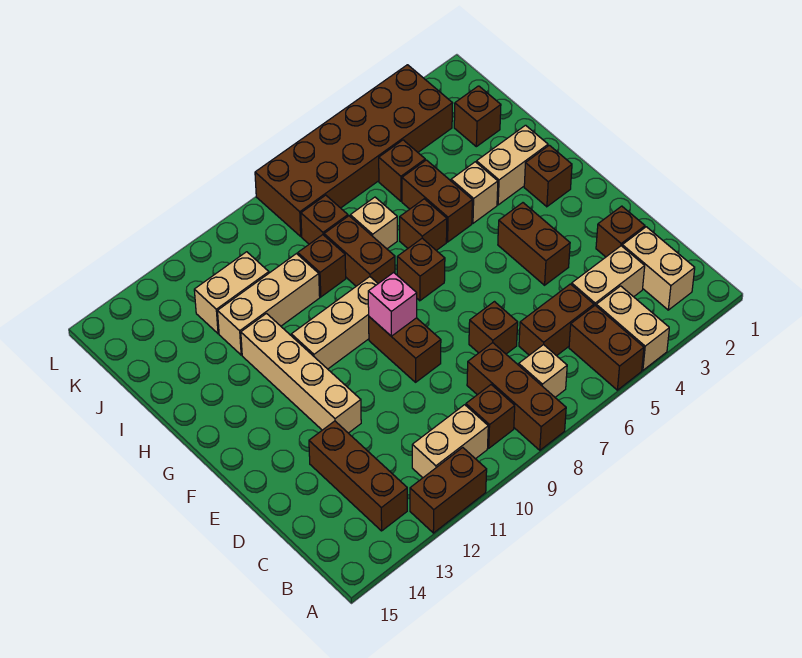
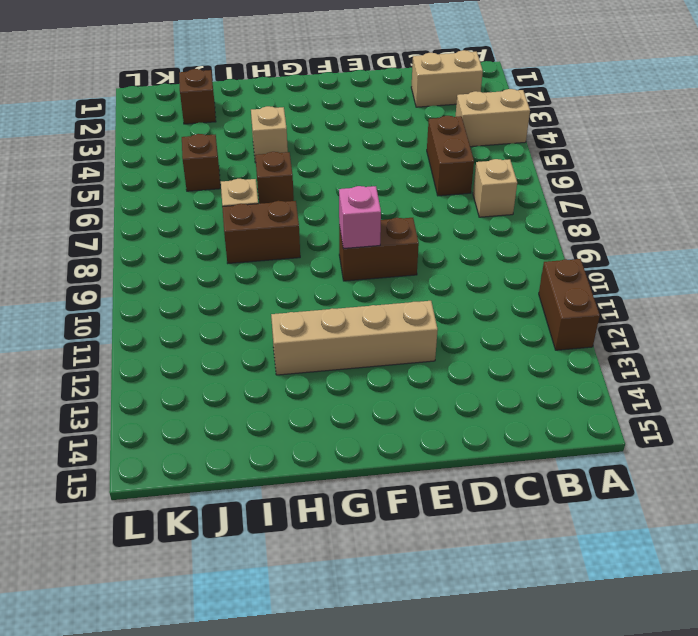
none -> brown 1x2 brick [569,306,644,390]
none -> brown 1x3 brick [467,343,566,450]
none -> brown 1x1 brick [466,385,515,448]
none -> tan 1x2 brick [412,405,488,478]

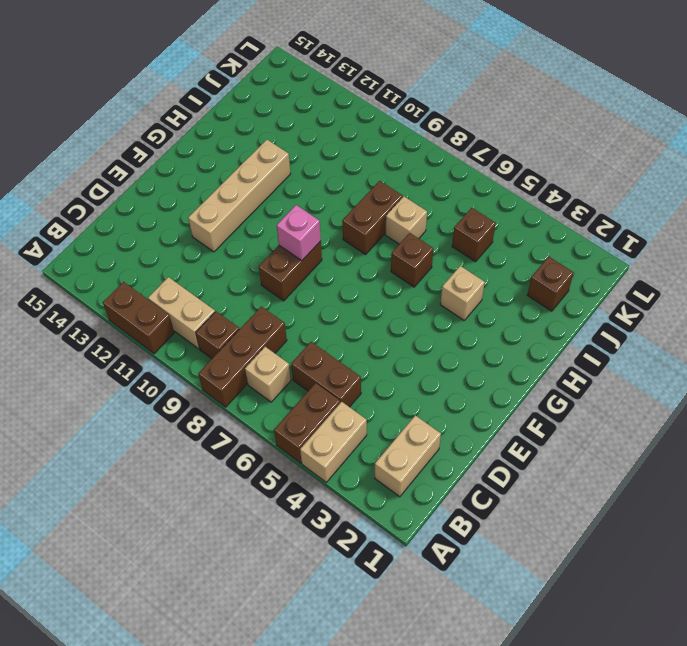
none -> brown 1x3 brick [309,421,407,531]
none -> tan 1x2 brick [572,246,645,306]
none -> brown 1x1 brick [596,206,645,257]
none -> brown 1x1 brick [469,302,518,354]

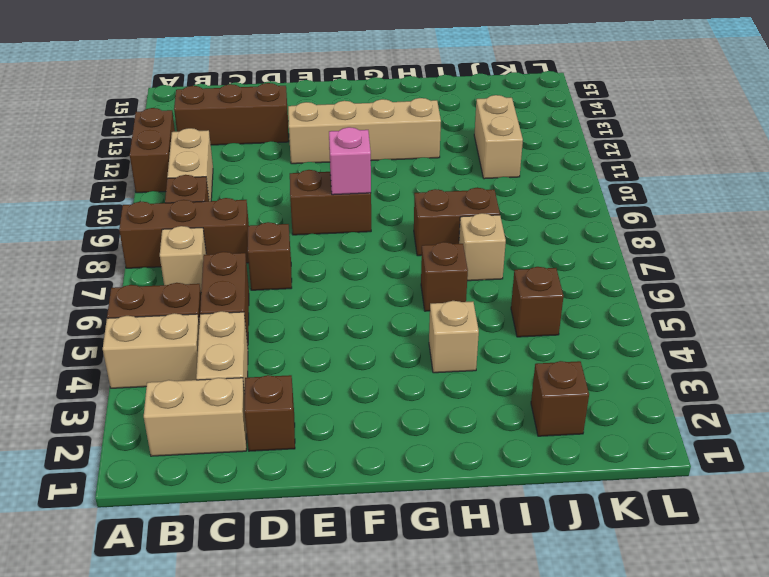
none -> brown 1x2 brick [498,203,570,285]
none -> brown 1x1 brick [524,145,572,207]
none -> brown 1x1 brick [397,238,445,301]
none -> tan 1x3 brick [291,277,378,369]

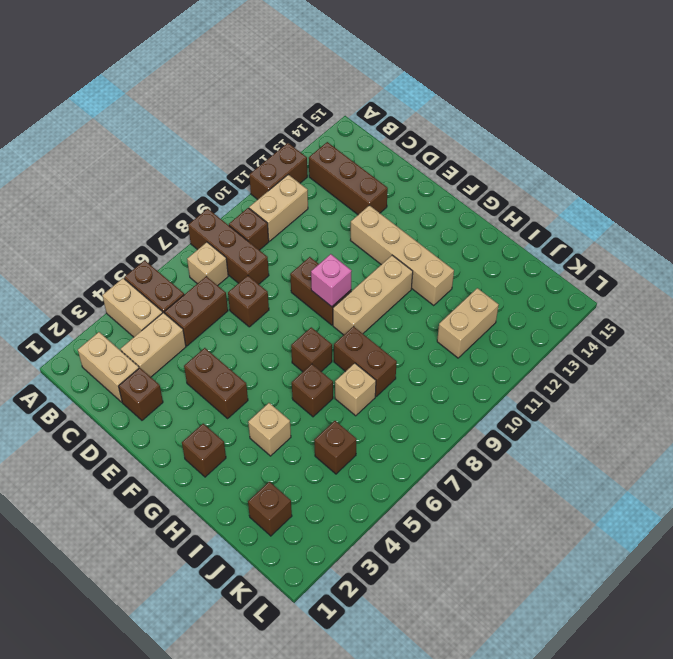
none -> tan 1x2 brick [476,125,548,205]
none -> brown 1x2 brick [402,160,472,242]
none -> brown 1x1 brick [298,235,346,297]
none -> tan 1x3 brick [218,254,320,355]

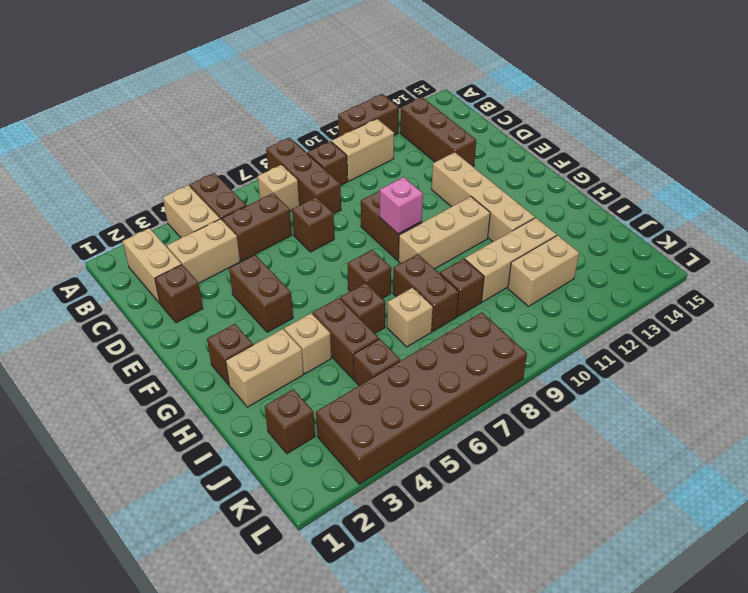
none -> brown 1x1 brick [301,195,348,244]

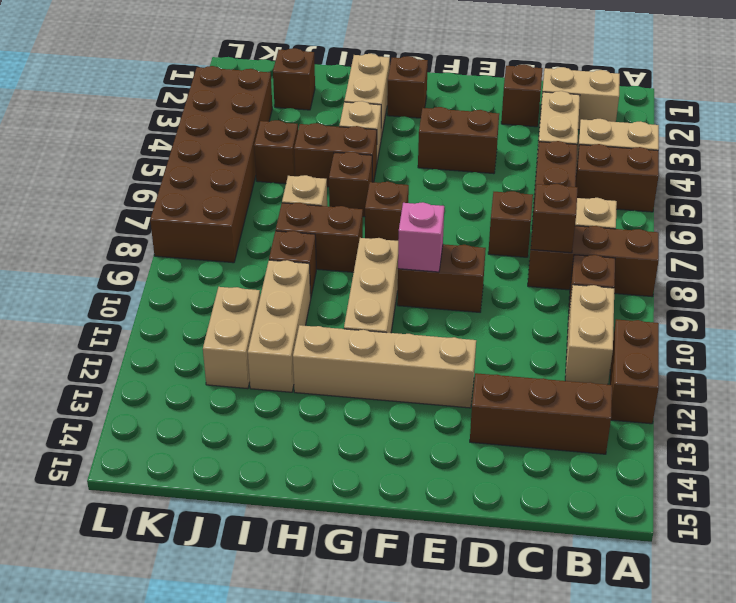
brown 1x1 brick [531,184,578,253] -> brown 1x1 brick moved to [301,195,348,244]

